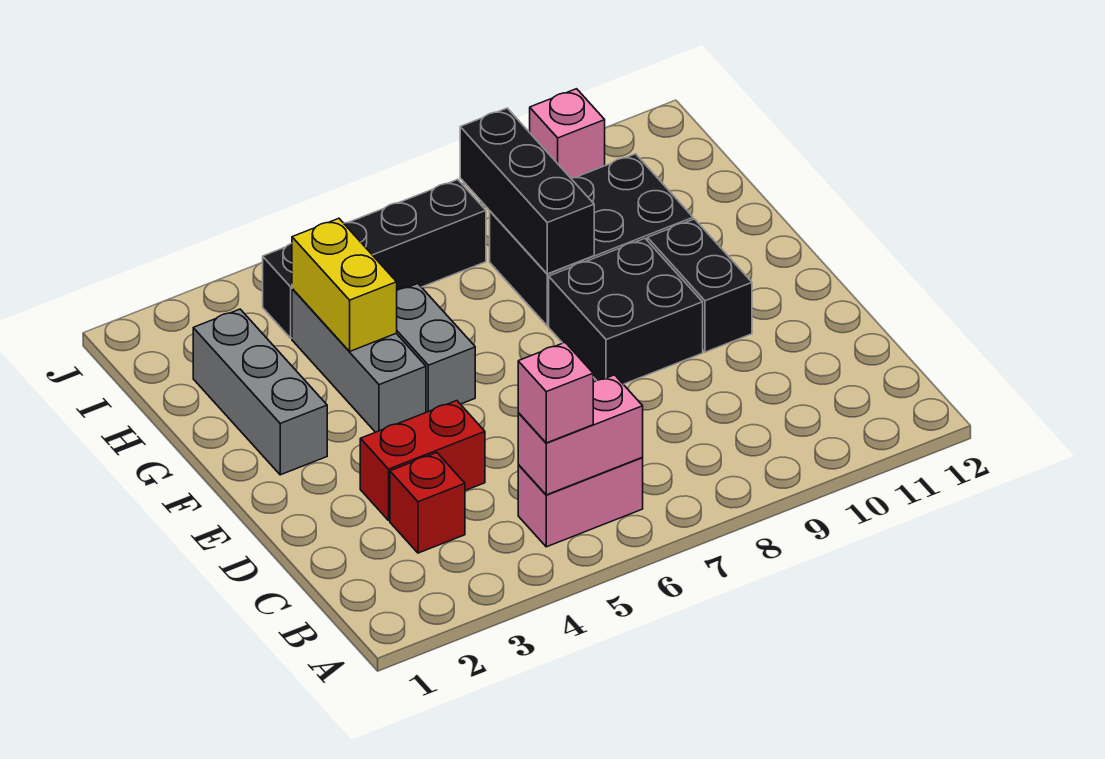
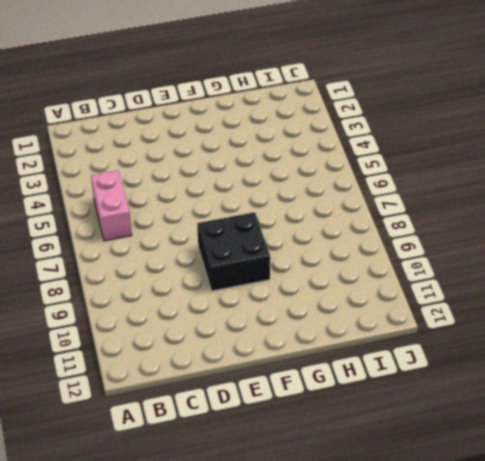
none -> red 1x1 brick [390,453,465,553]
none -> red 1x2 brick [360,401,485,520]
none -> black 1x2 brick [647,219,752,352]

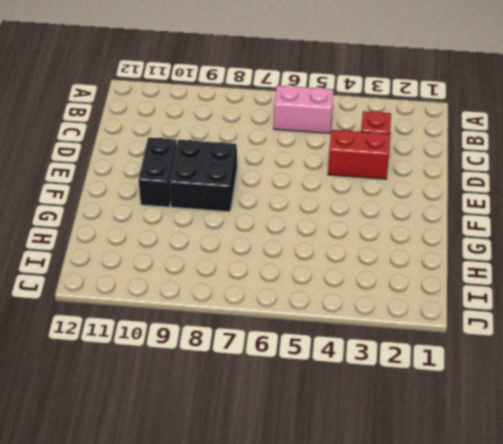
none -> grey 1x3 brick [193,309,327,475]
none -> grey 1x3 brick [292,289,426,432]
none -> grey 1x2 brick [396,284,475,412]

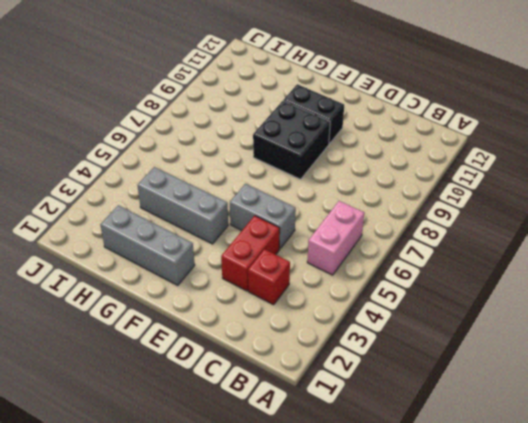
grey 1x2 brick [230,184,296,249] -> grey 1x2 brick moved to [396,284,475,412]
none -> black 2x3 brick [490,154,693,326]
none -> black 1x4 brick [262,180,486,338]
none -> pink 1x1 brick [530,89,605,178]

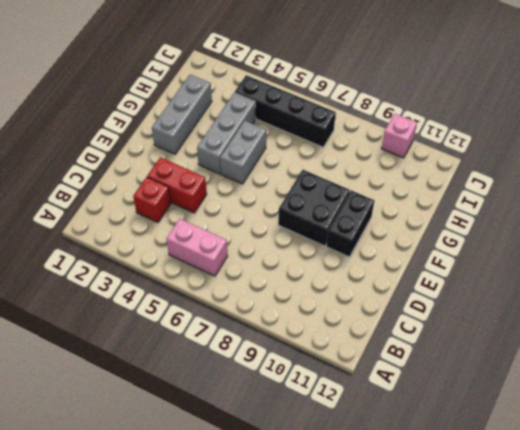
none -> black 2x3 brick [490,154,693,326]
none -> pink 1x2 brick [518,375,643,495]
none -> yellow 1x2 brick [292,218,397,352]

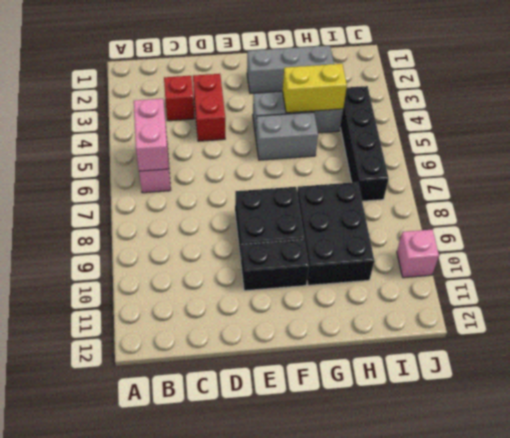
none -> black 1x3 brick [460,108,594,274]
none -> pink 1x1 brick [518,343,593,443]

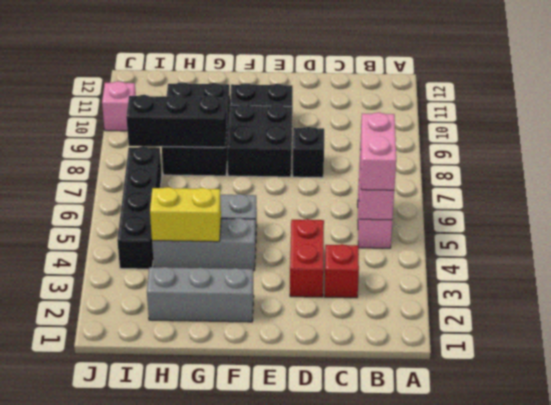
pink 1x2 brick [360,112,396,190] -> pink 1x1 brick [518,343,593,443]
black 1x1 brick [293,127,324,178] -> none

